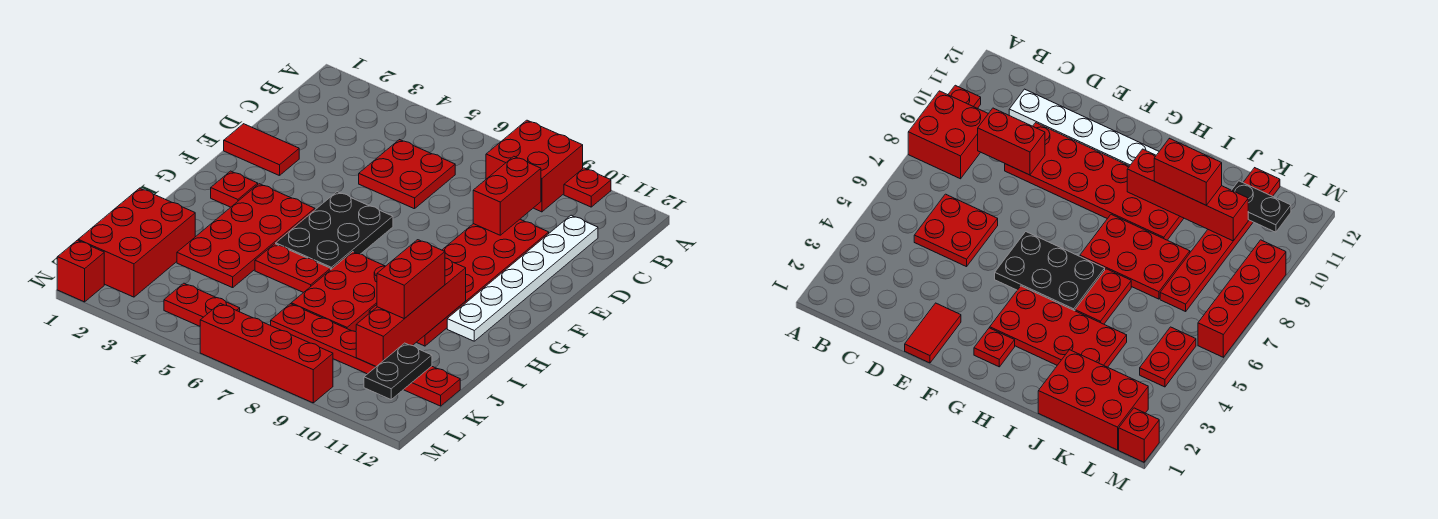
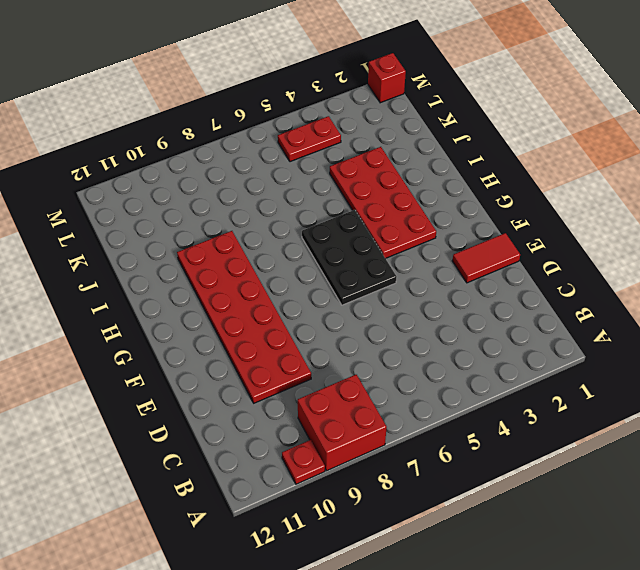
none -> red 2x2 plate [359,140,455,209]
none -> white 1x6 plate [447,215,598,341]
none -> red 1x1 plate [211,171,258,207]

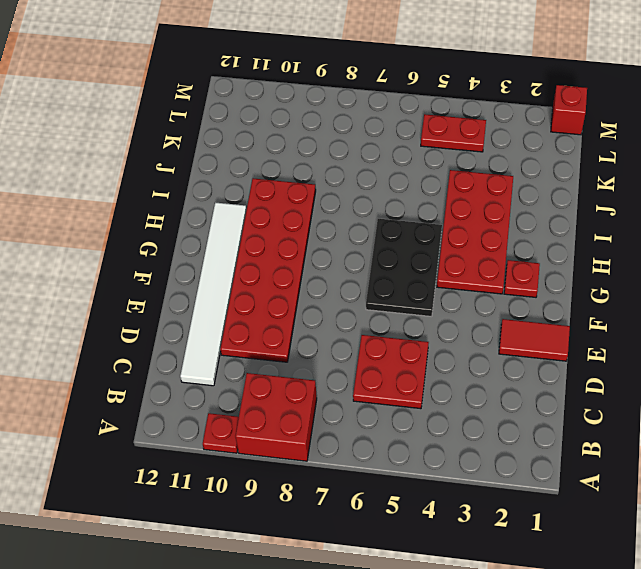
white 1x6 tile [180,202,246,386] -> white 1x6 plate [447,215,598,341]
none -> red 2x3 plate [291,252,385,331]
none -> red 1x2 plate [255,244,331,293]
none -> red 2x3 brick [78,188,195,297]

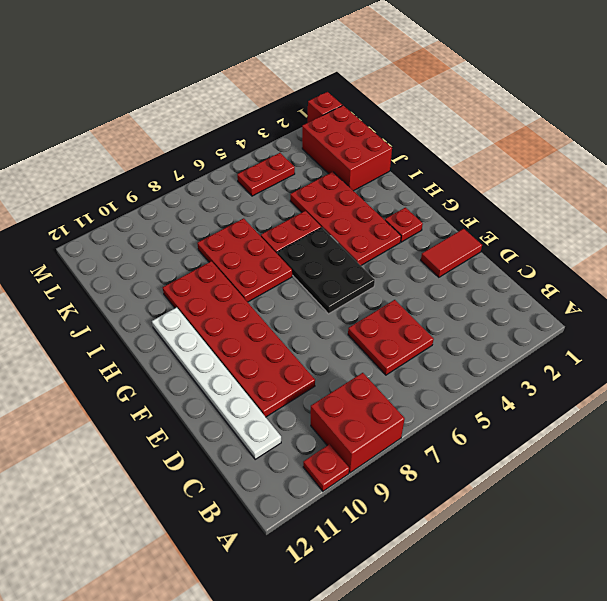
none -> red 1x6 plate [271,304,460,406]
none -> red 1x4 brick [200,303,333,403]
none -> red 1x2 brick [473,156,541,235]

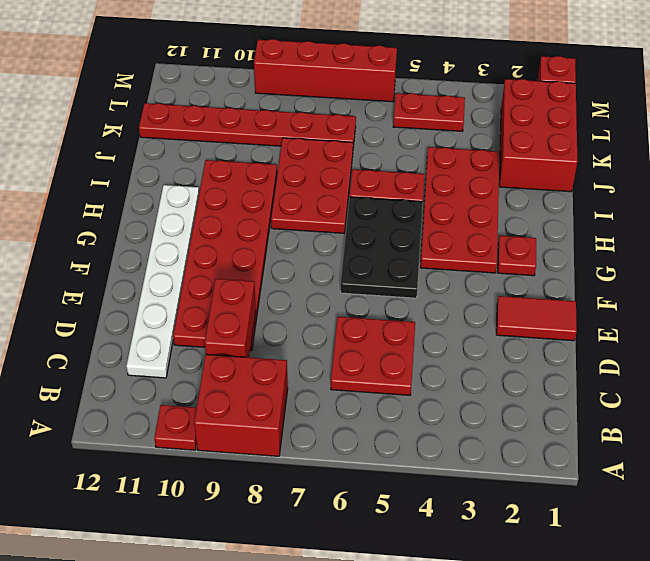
none -> red 1x4 brick [356,258,466,367]
none -> black 1x2 plate [364,343,432,399]
none -> red 1x2 brick [377,240,445,319]

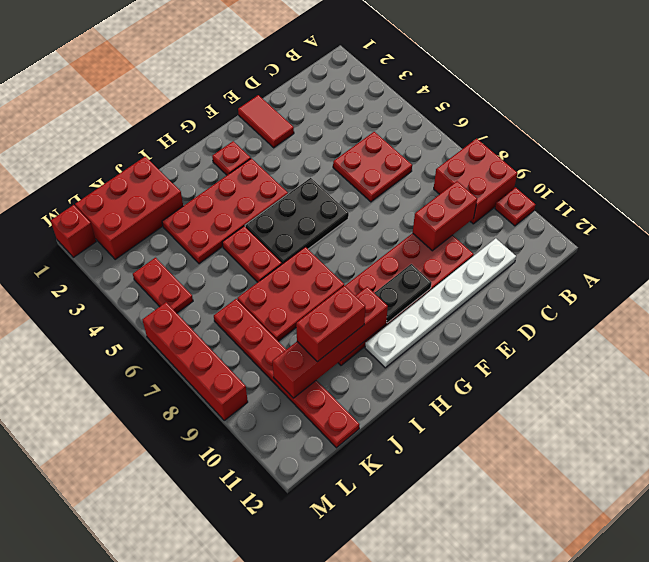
black 1x2 plate [375,264,431,323] -> black 1x2 plate moved to [364,343,432,399]

